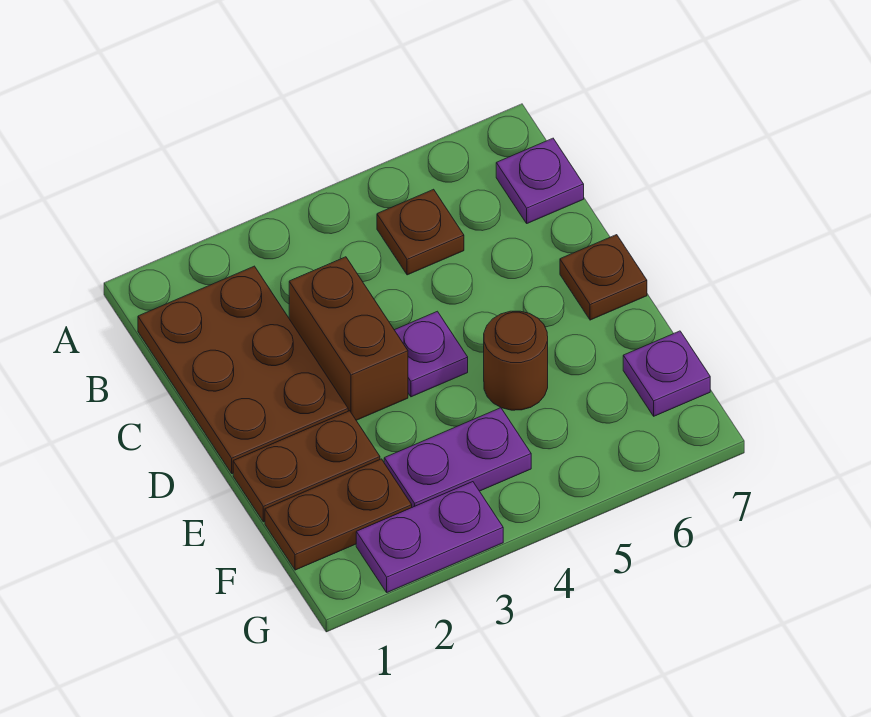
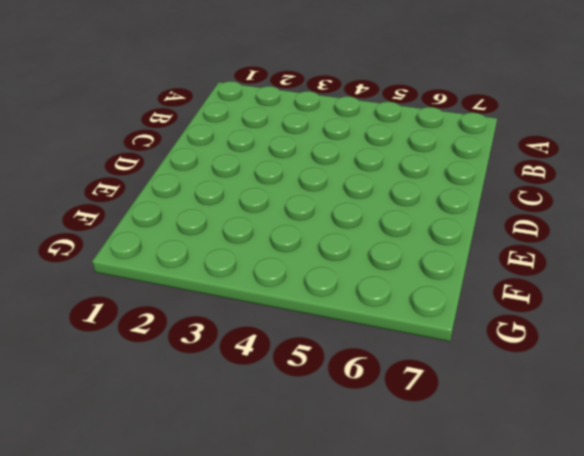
none -> brown 2x3 plate [138,266,348,474]
none -> brown 1x1 plate [377,189,464,275]
none -> purple 1x1 plate [496,138,584,223]

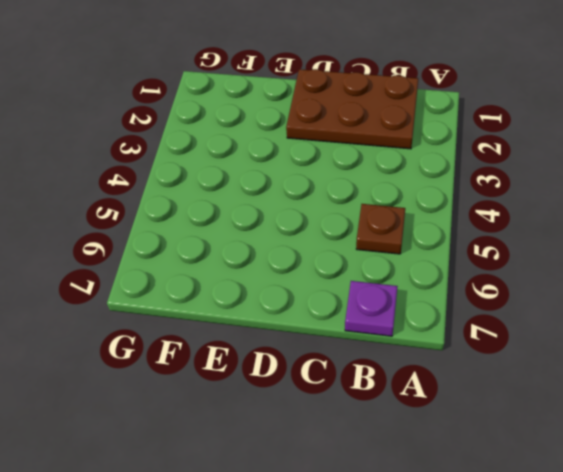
none -> brown 1x2 brick [289,257,408,420]
none -> purple 1x1 plate [395,311,468,397]
none -> brown 1x1 plate [560,235,647,320]

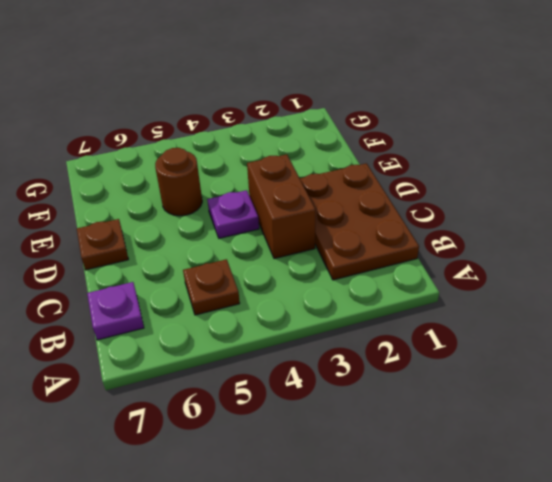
none -> brown 1x2 plate [233,411,380,522]
none -> brown 1x2 plate [265,459,412,570]
none -> purple 1x2 plate [384,408,531,507]

